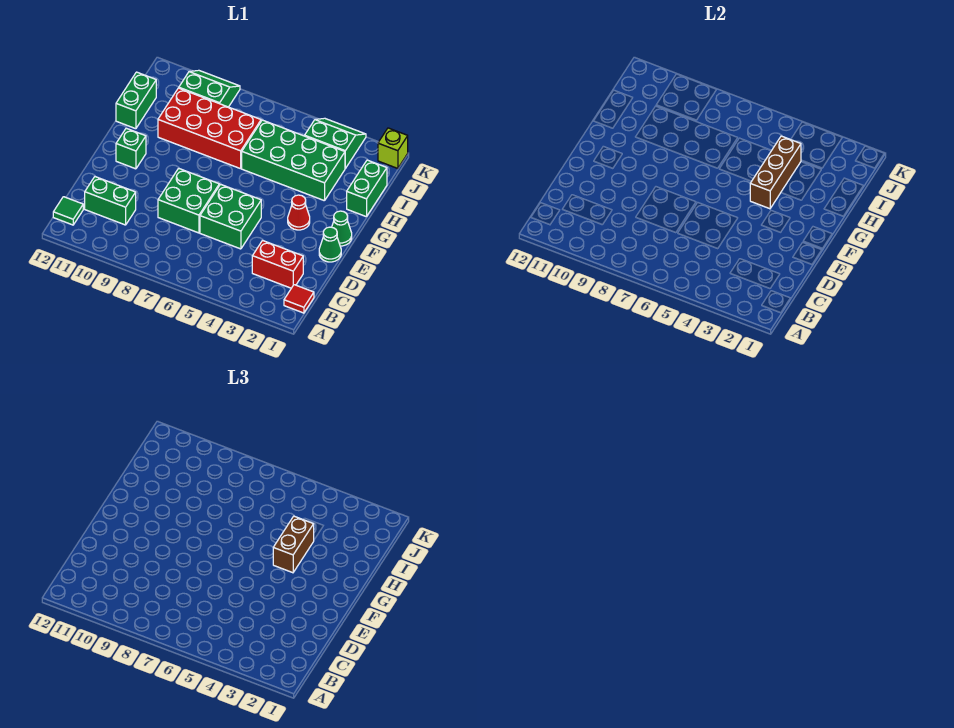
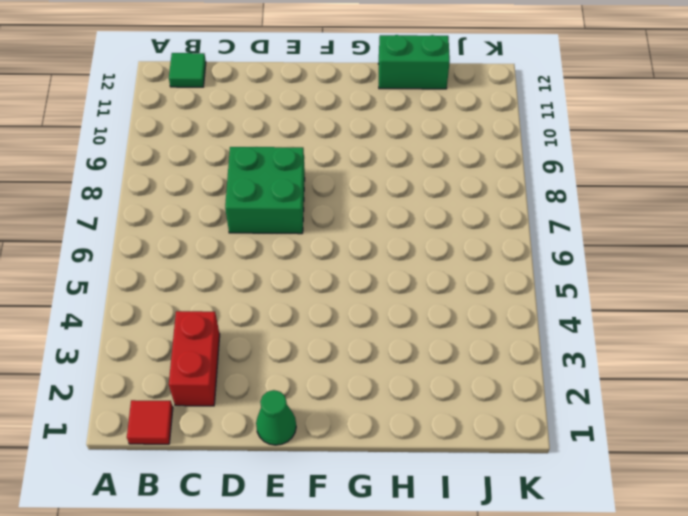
none -> green 1x2 brick [85,177,136,225]
none -> green 2x2 brick [200,184,261,249]
none -> green 1x1 cone [332,211,352,246]

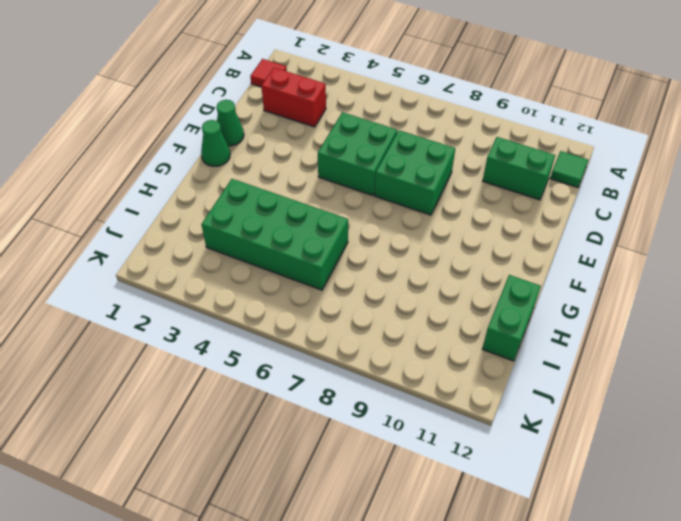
none -> red 1x1 cone [288,195,310,230]
none -> green 1x1 brick [116,128,146,169]
none -> green 1x2 brick [347,160,387,217]

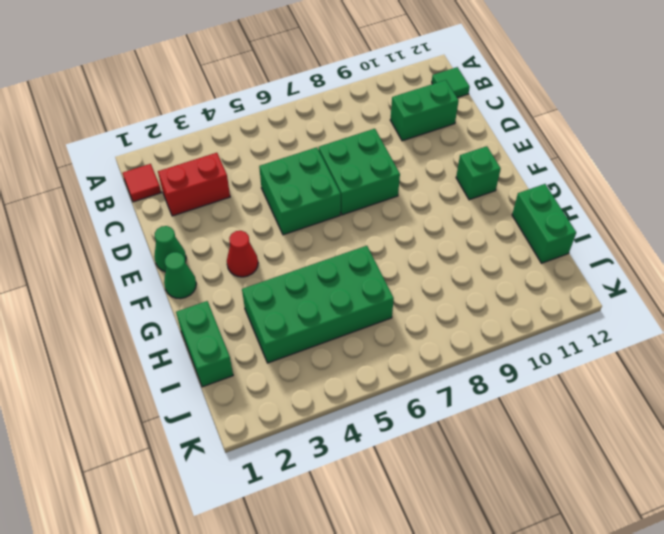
none -> red 2x4 brick [158,88,261,169]
none -> green 2x2 slope [305,118,366,168]
none -> green 2x2 slope [179,70,240,107]

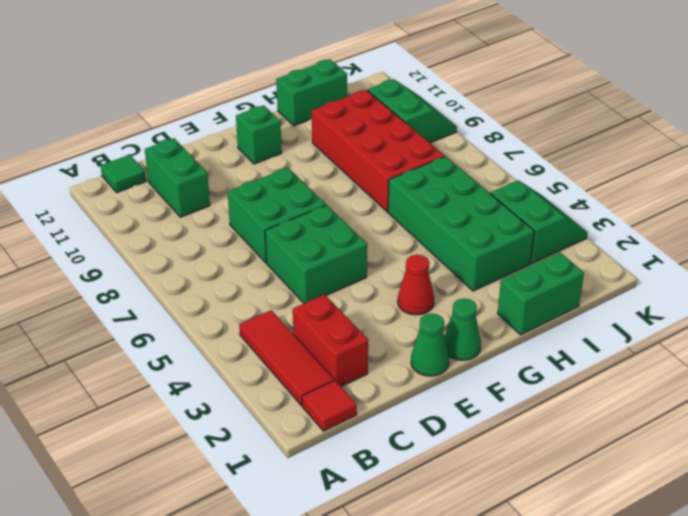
red 1x3 tile [239,310,334,405] -> none
none -> lime 1x1 brick [378,128,408,168]
none -> brown 1x3 brick [750,136,801,209]
none -> brown 1x2 brick [273,516,314,573]

